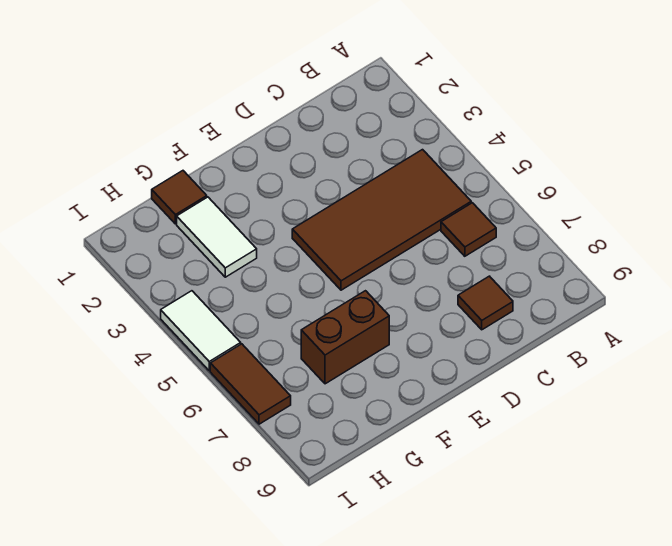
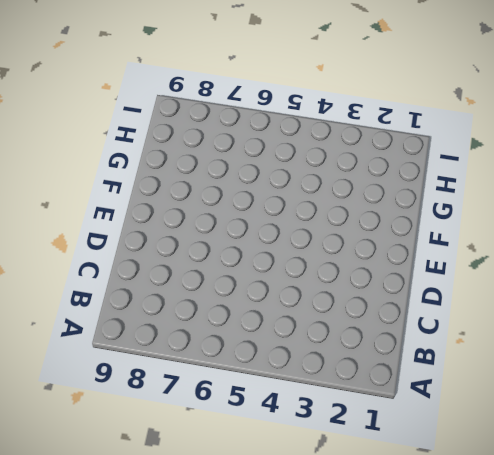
none -> brown 2x4 tile [292,150,471,290]
none -> brown 1x1 tile [441,203,496,256]

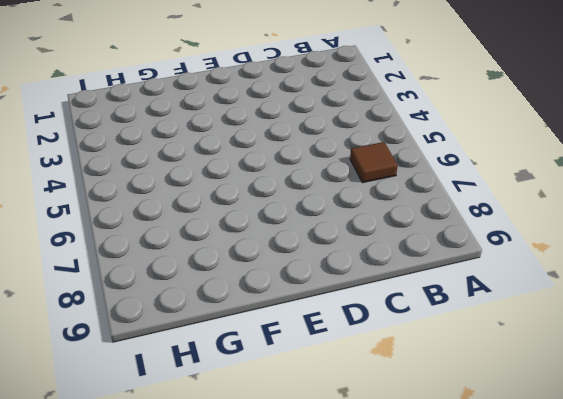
none -> brown 2x4 tile [292,150,471,290]
none -> brown 1x1 tile [458,276,513,330]

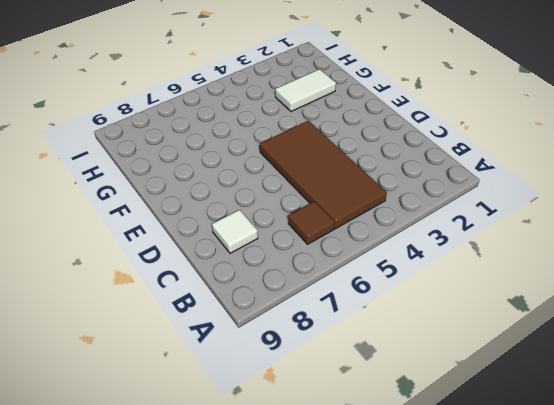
white 1x1 tile [212,210,258,253] -> brown 1x1 tile [458,276,513,330]
none -> brown 1x2 brick [301,291,389,384]
none -> brown 1x1 tile [152,171,207,224]

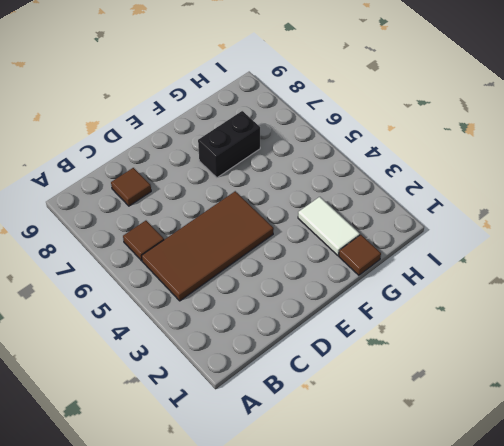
black 1x2 brick [198,111,260,178] -> brown 1x2 brick [301,291,389,384]
none -> white 1x2 tile [161,291,241,371]
none -> brown 1x2 tile [210,344,291,424]

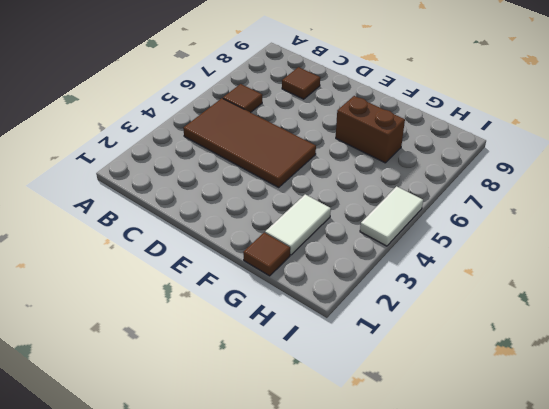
none -> brown 1x2 tile [210,344,291,424]

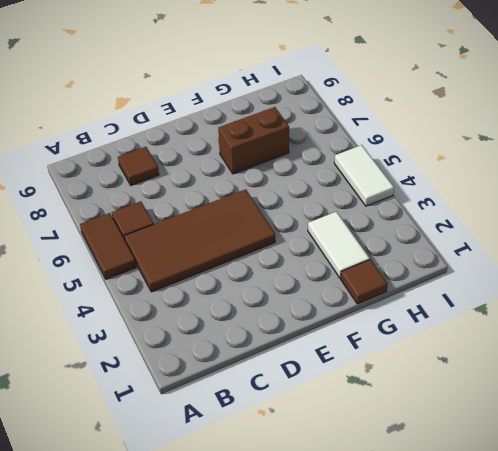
brown 1x2 tile [80,213,136,279] -> brown 1x2 tile moved to [210,344,291,424]

